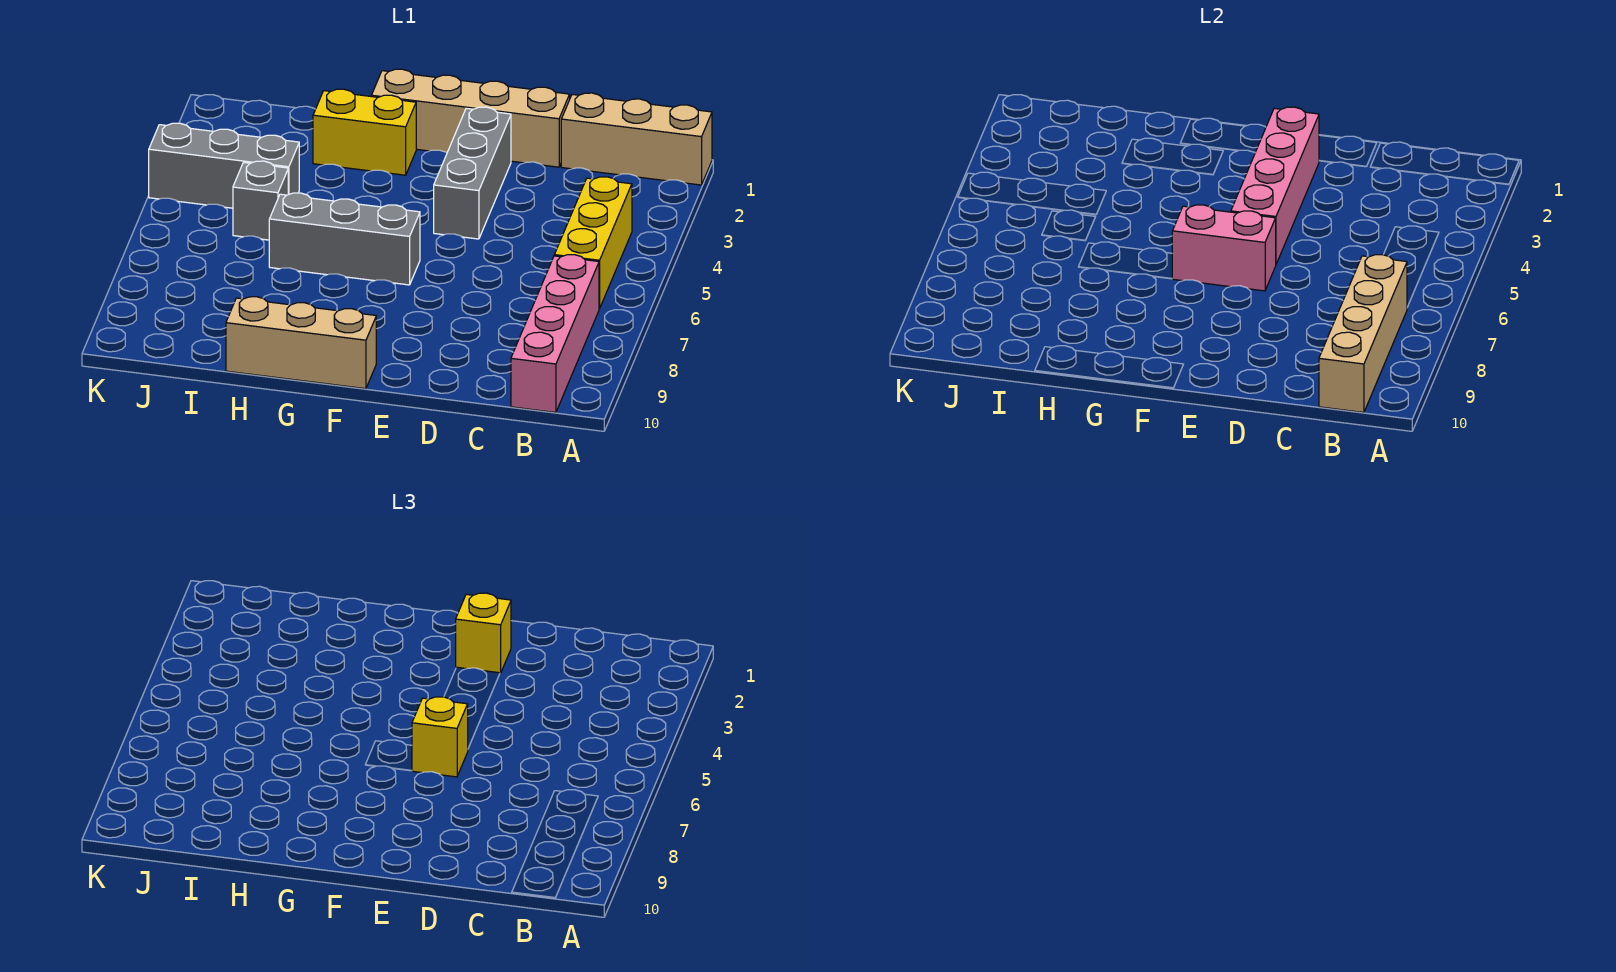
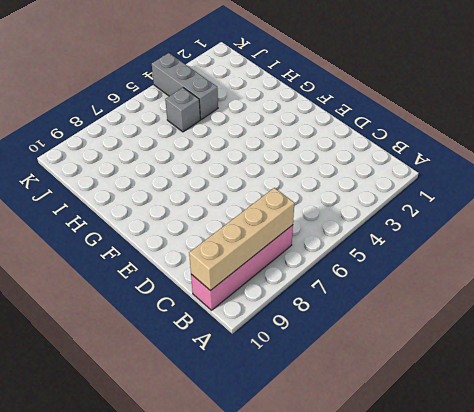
none -> tan 1x3 brick [561,93,712,185]
none -> yellow 1x3 brick [554,177,632,309]
none -> tan 1x4 brick [371,69,570,167]

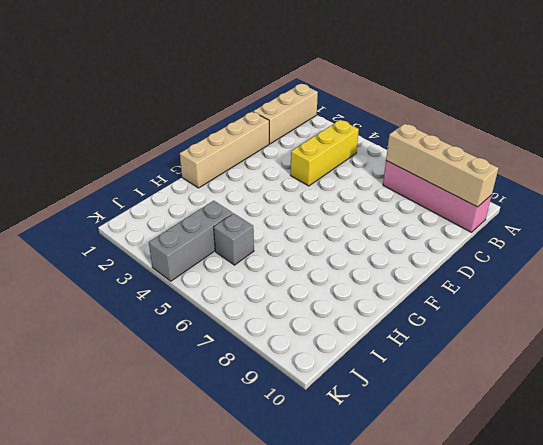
yellow 1x3 brick [291,120,359,186] -> yellow 1x3 brick turned to [554,177,632,309]
none -> grey 1x3 brick [434,107,511,239]
none -> grey 1x3 brick [269,193,420,285]
none -> tan 1x3 brick [226,297,376,389]

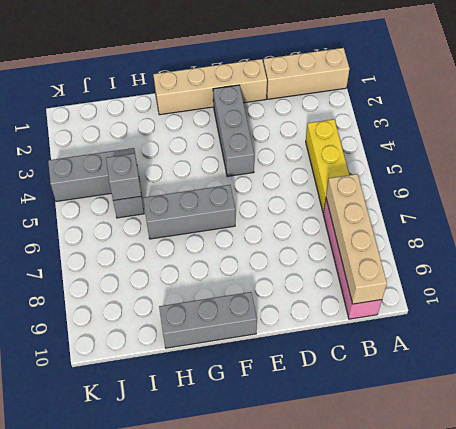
grey 1x3 brick [159,292,257,348] -> tan 1x3 brick [226,297,376,389]
grey 1x1 brick [106,153,141,201] -> none
none -> yellow 1x2 brick [313,89,416,175]
none -> pink 1x4 brick [1231,107,1319,264]
none -> pink 1x2 brick [1172,205,1276,291]

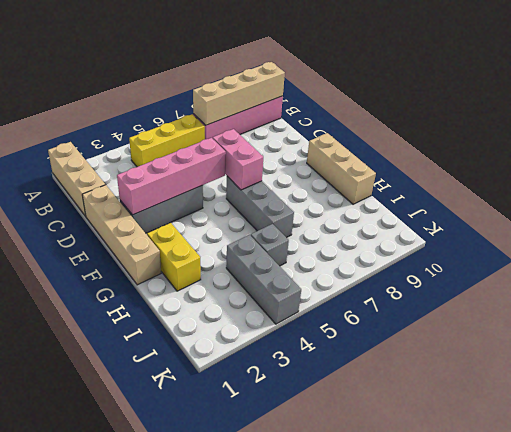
none -> yellow 1x1 brick [456,593,511,673]
none -> yellow 1x1 brick [412,697,468,777]

